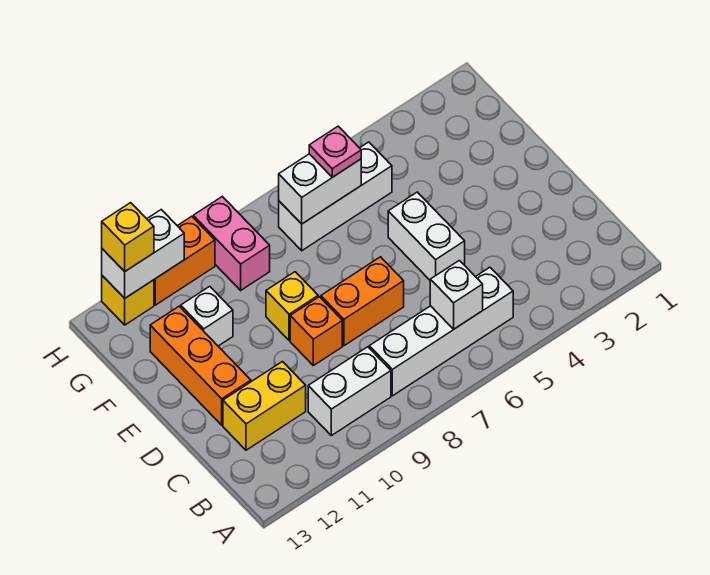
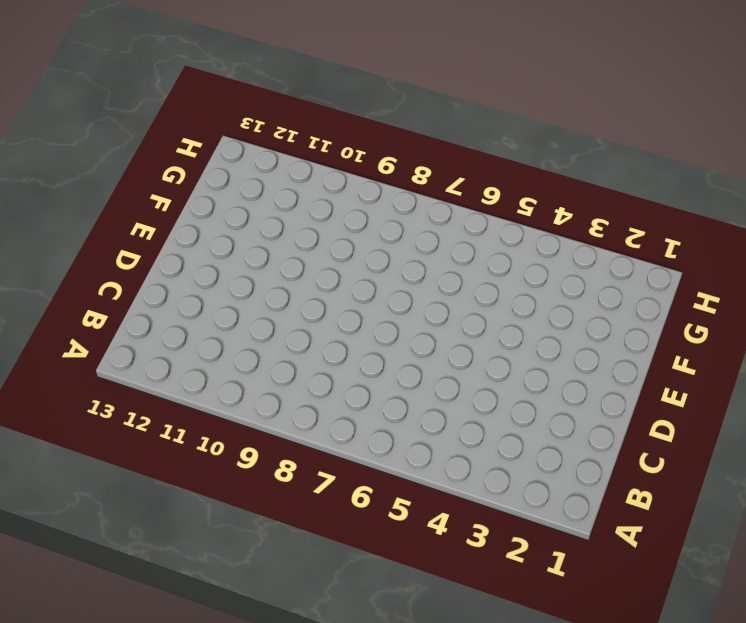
none -> white 1x4 brick [369,267,513,396]
none -> white 1x2 brick [308,347,391,436]
none -> yellow 1x2 brick [223,362,306,450]

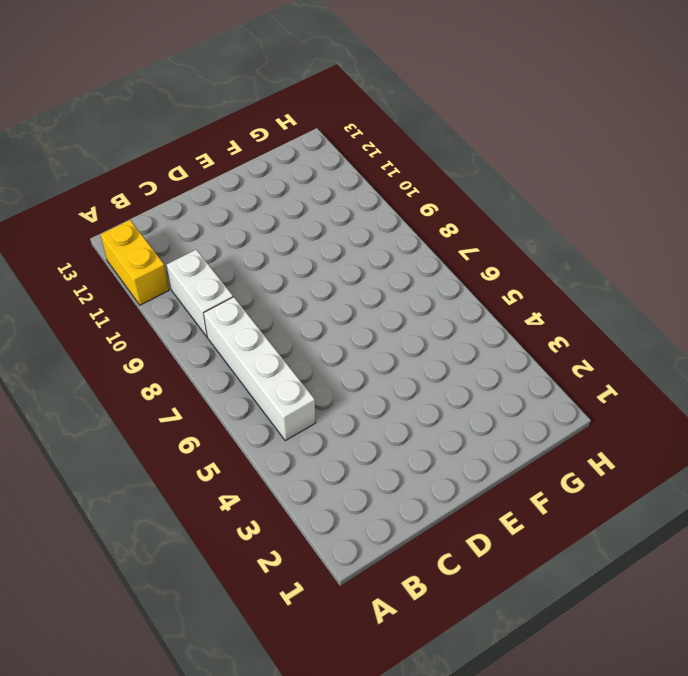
yellow 1x2 brick [100,220,169,305] -> yellow 1x2 brick moved to [223,362,306,450]
none -> white 1x2 brick [388,192,465,280]
none -> orange 1x2 brick [321,257,404,346]
none -> orange 1x1 brick [290,297,342,366]

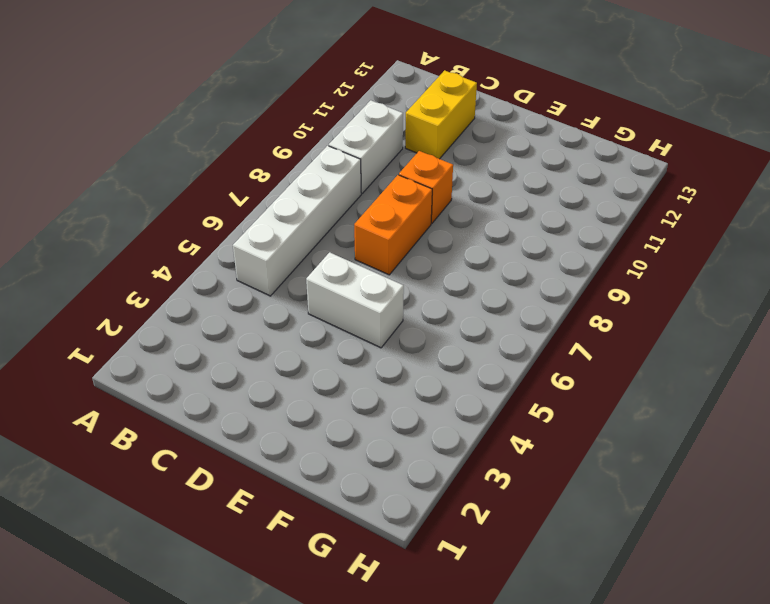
none -> orange 1x3 brick [150,306,251,425]
none -> yellow 1x1 brick [266,272,318,341]
none -> white 1x1 brick [181,286,233,346]

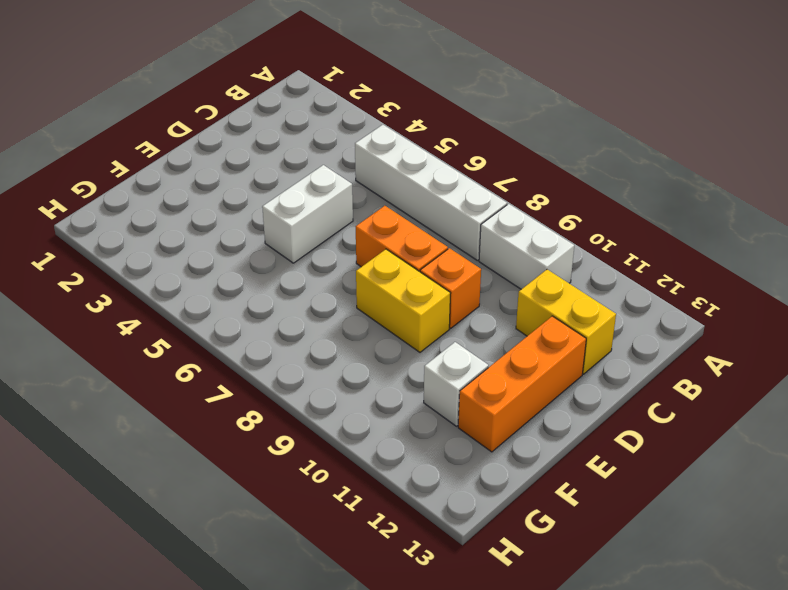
yellow 1x2 brick [356,249,451,352] -> yellow 1x1 brick [266,272,318,341]
none -> white 1x3 brick [279,142,392,251]
none -> pink 1x2 brick [193,197,270,290]
none -> orange 1x2 brick [154,216,215,305]

